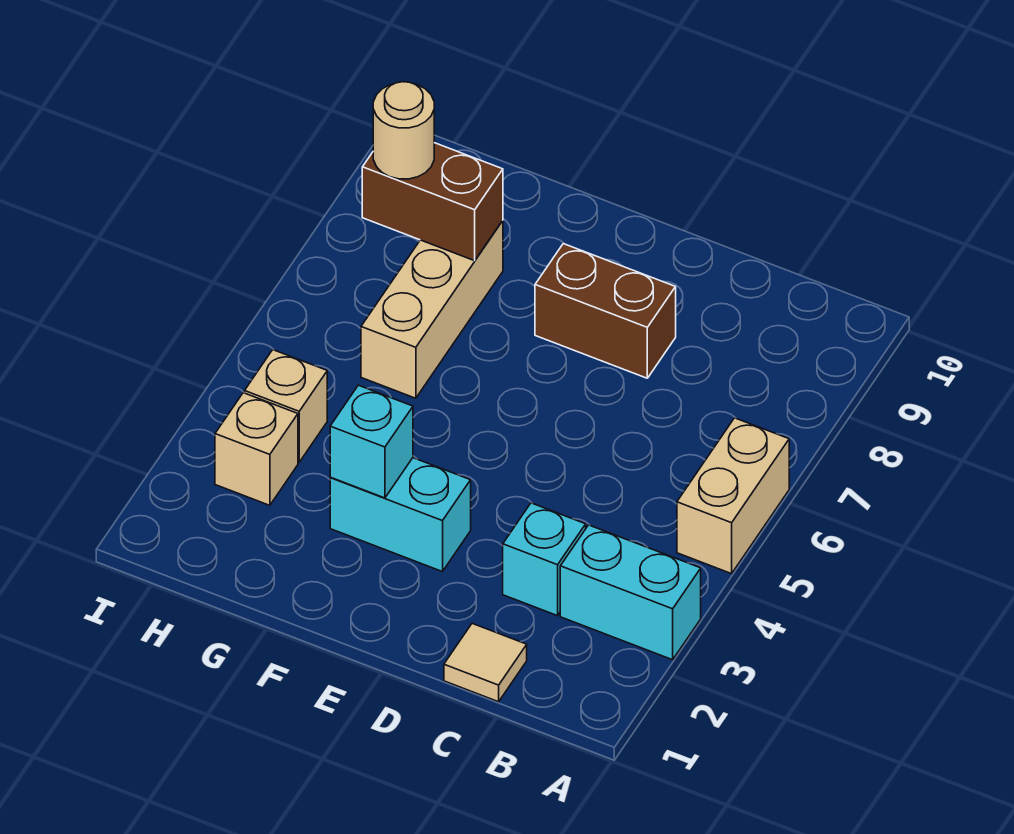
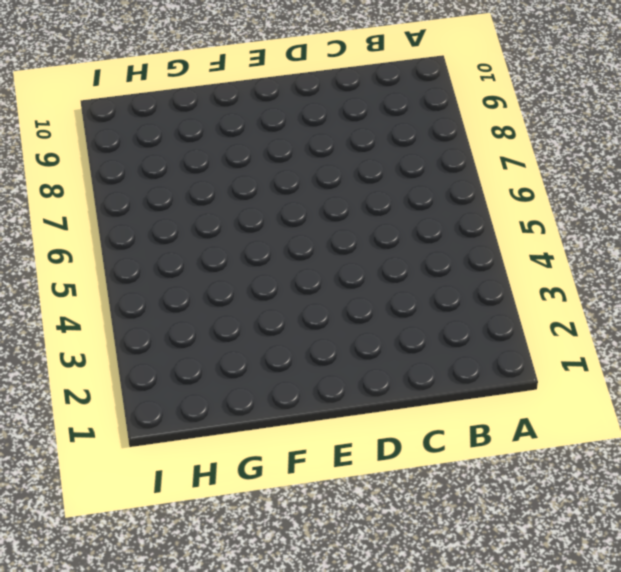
none -> cyan 1x2 brick [560,525,701,660]
none -> tan 1x2 brick [677,418,789,574]
none -> tan 1x1 tile [444,623,527,702]

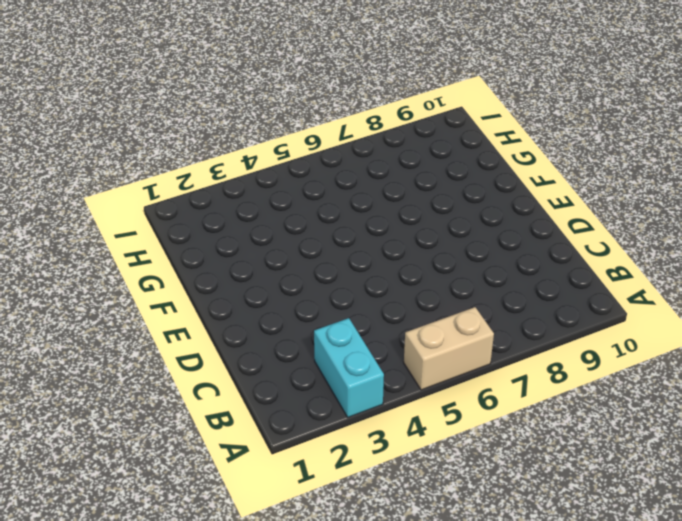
none -> tan 1x1 tile [444,623,527,702]
none -> cyan 1x1 brick [503,503,586,616]
none -> brown 1x2 brick [535,244,676,378]

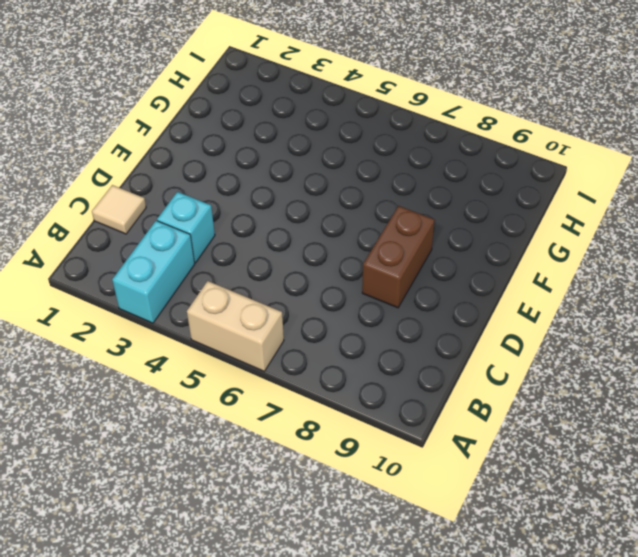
none -> cyan 1x2 brick [330,458,471,572]
none -> tan 1x3 brick [361,221,503,398]
none -> tan 1x1 brick [215,393,298,505]

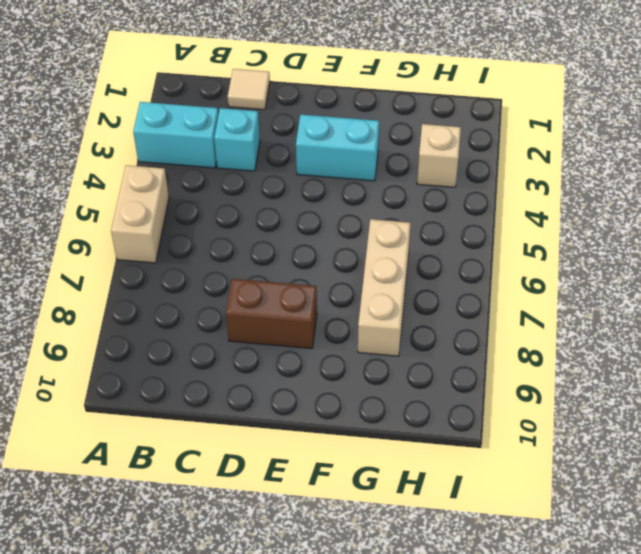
none -> tan 1x1 brick [245,350,327,462]
none -> cyan 1x1 brick [330,385,413,498]
none -> brown 1x2 brick [362,143,503,261]

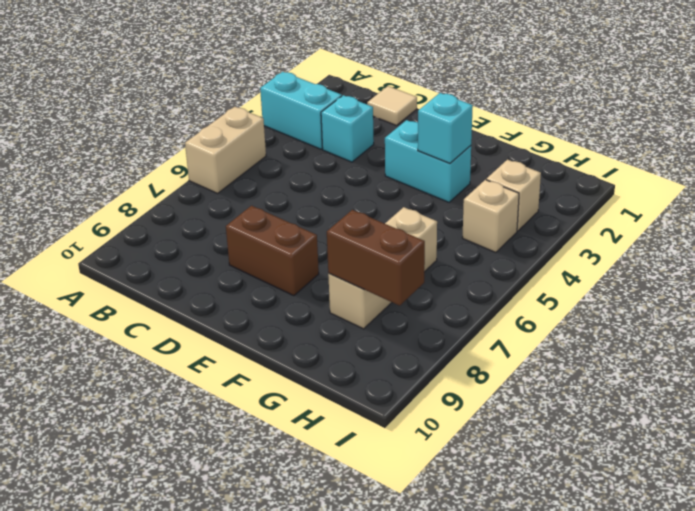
none -> tan 1x1 round brick [373,82,434,179]

